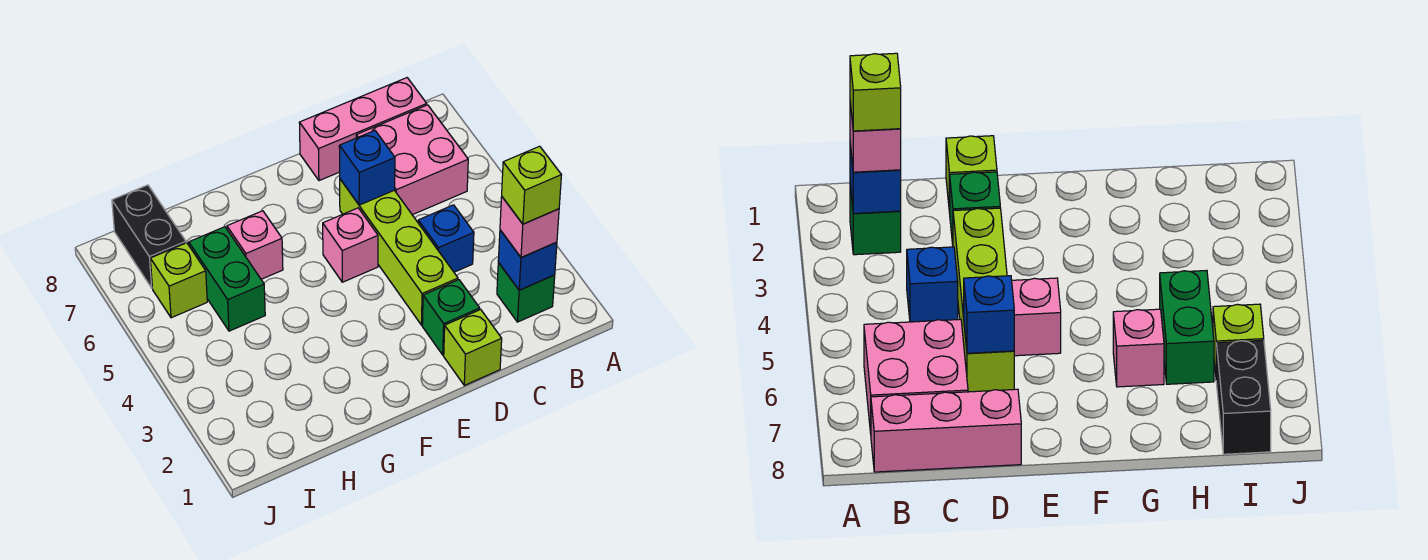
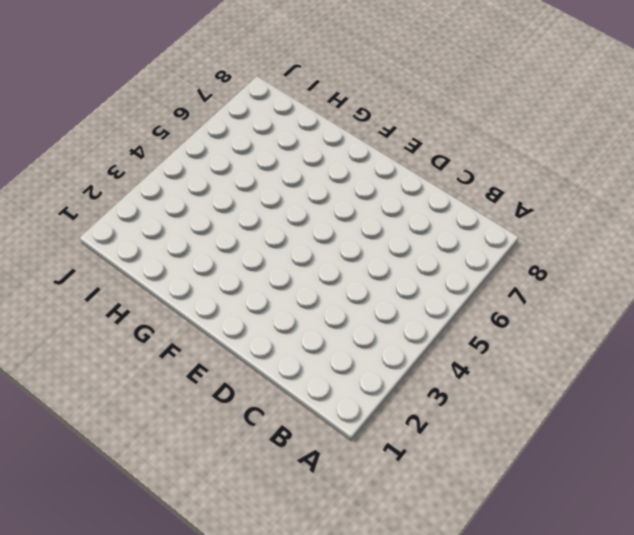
none -> green 1x1 brick [497,263,555,322]
none -> pink 2x2 brick [356,105,468,215]
none -> pink 1x3 brick [299,78,427,181]

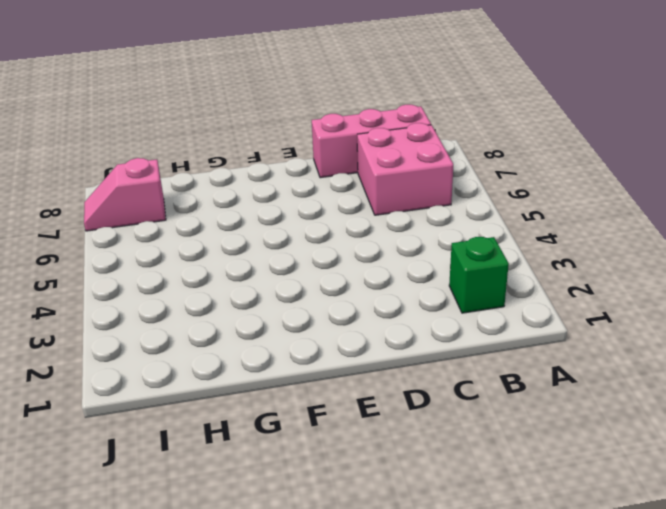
pink 1x2 slope [84,158,166,231] -> black 1x2 brick [112,185,186,288]
none -> blue 1x1 brick [418,205,474,272]
none -> lime 1x1 brick [444,310,502,385]
none -> green 1x1 brick [422,280,480,355]

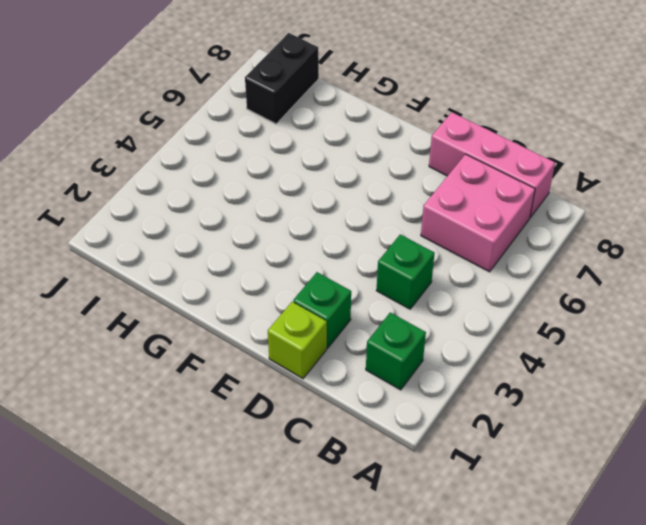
green 1x1 brick [376,235,435,309] -> blue 1x1 brick [418,205,474,272]
none -> lime 1x4 brick [340,179,458,325]
none -> pink 1x1 brick [323,208,378,282]
none -> pink 1x1 brick [227,211,283,279]

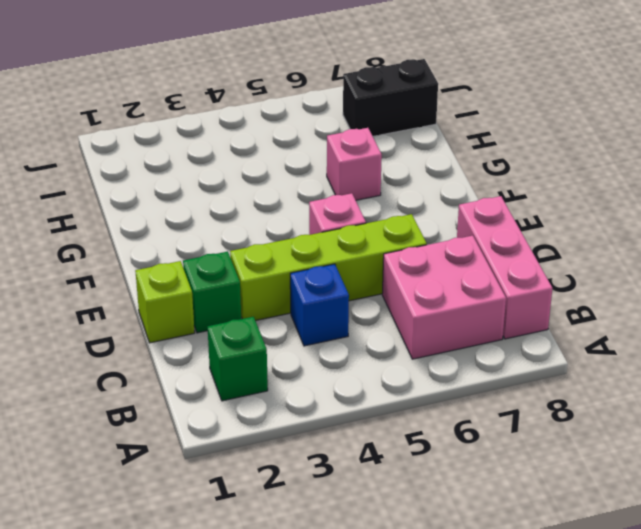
none -> green 1x2 brick [189,227,265,331]
none -> lime 1x1 brick [150,243,207,318]
none -> blue 1x1 brick [498,230,557,290]

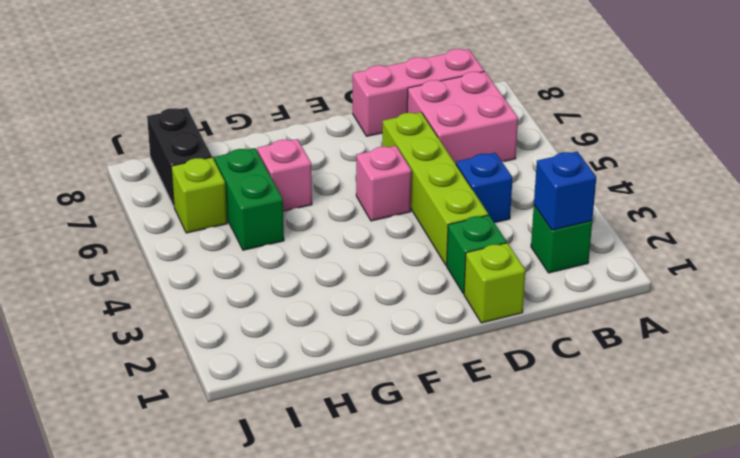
none -> blue 1x1 brick [339,131,395,205]
none -> pink 1x1 brick [500,197,559,258]
none -> lime 1x1 brick [502,146,561,224]

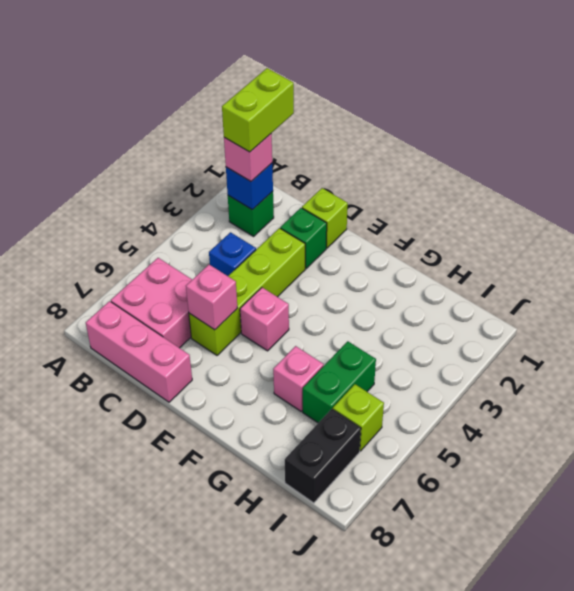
lime 1x2 brick [222,68,294,152] -> lime 1x1 brick [502,146,561,224]
pink 1x1 brick [186,265,237,330] -> blue 1x1 brick [339,131,395,205]

